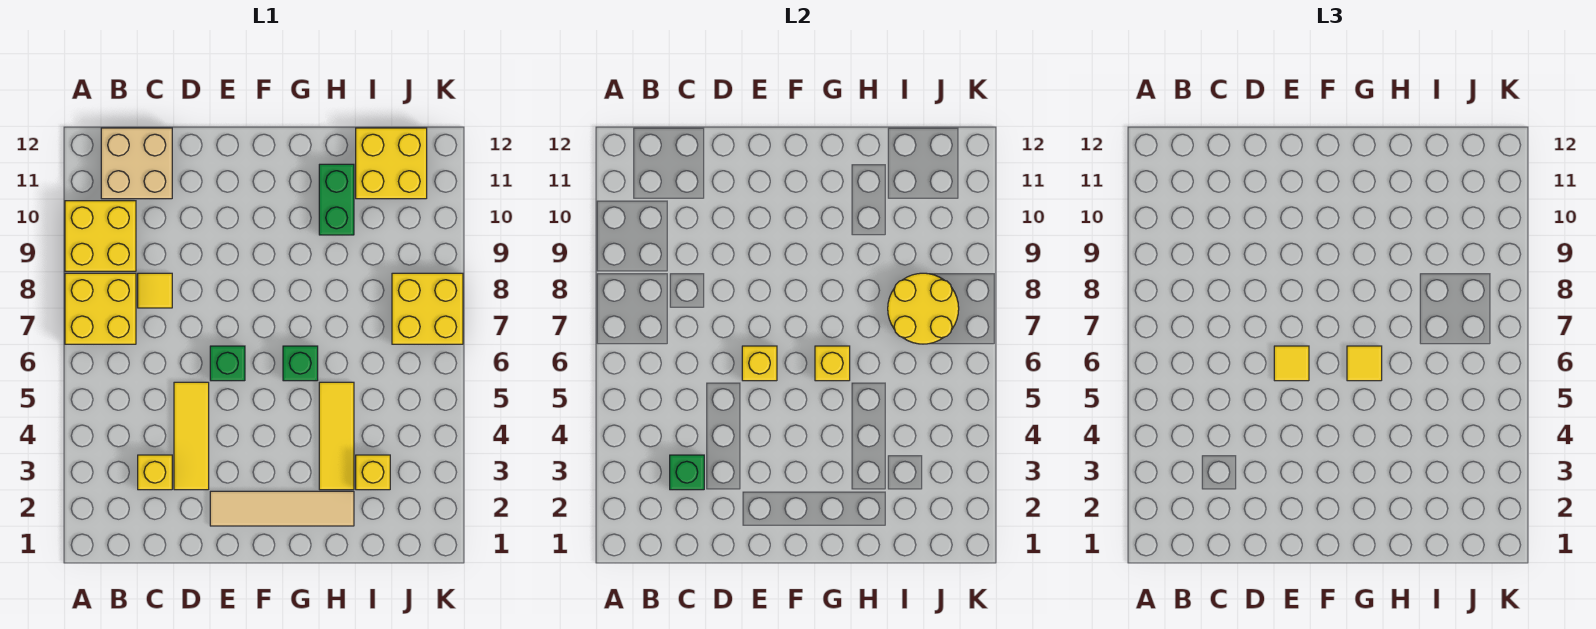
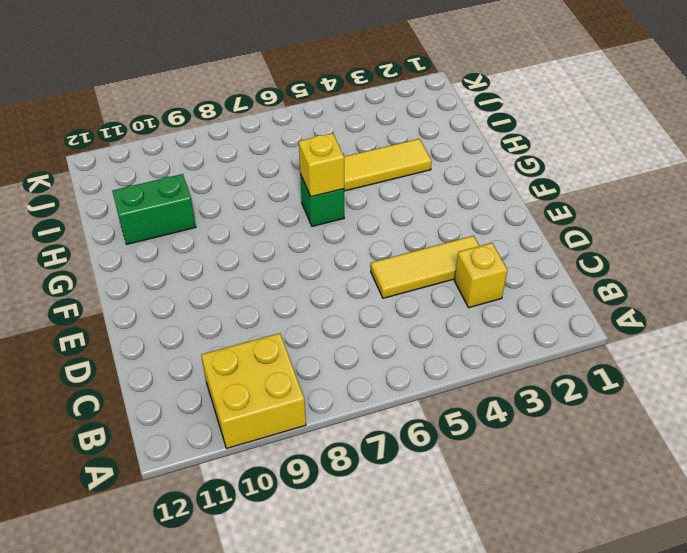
none -> yellow 2x2 brick [65,273,136,344]
none -> tan 2x2 brick [101,128,172,199]
none -> yellow 1x1 tile [138,273,172,308]

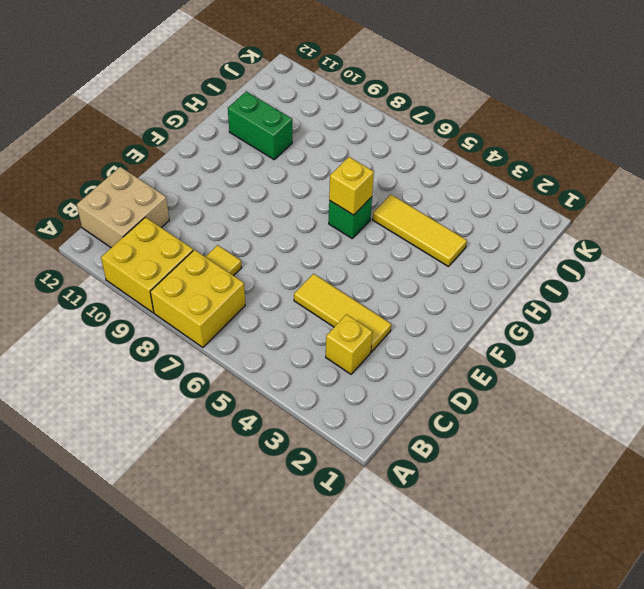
none -> tan 1x4 tile [210,491,354,526]
none -> green 1x1 brick [210,346,245,381]
none -> yellow 1x1 brick [356,455,390,490]

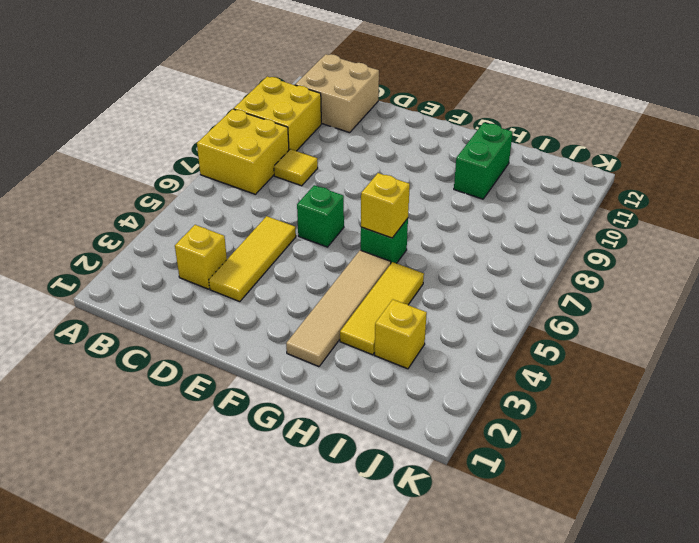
tan 1x4 tile [286,250,391,367] -> tan 1x4 tile turned to [210,491,354,526]
none -> yellow 2x2 brick [356,128,427,199]
none -> yellow 2x2 brick [392,273,463,344]
none -> green 1x1 brick [670,455,704,490]

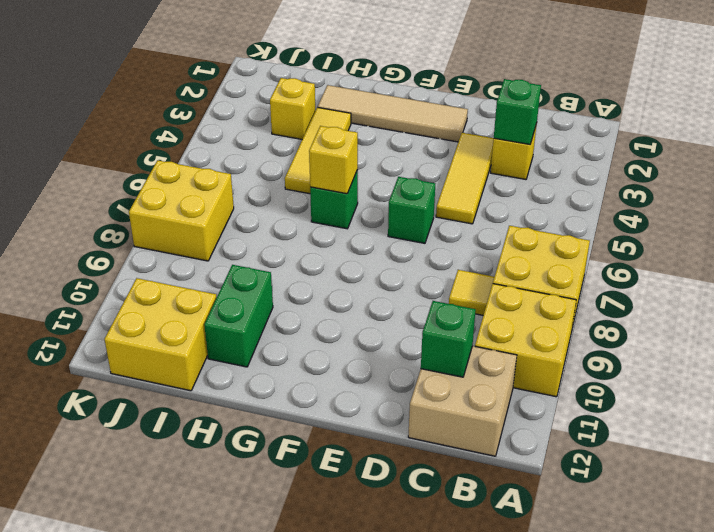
green 1x1 brick [421,301,476,377] -> none
none -> yellow 1x1 brick [742,346,777,381]
none -> yellow 2x2 round brick [888,273,959,344]
none -> yellow 1x1 tile [1274,346,1309,381]

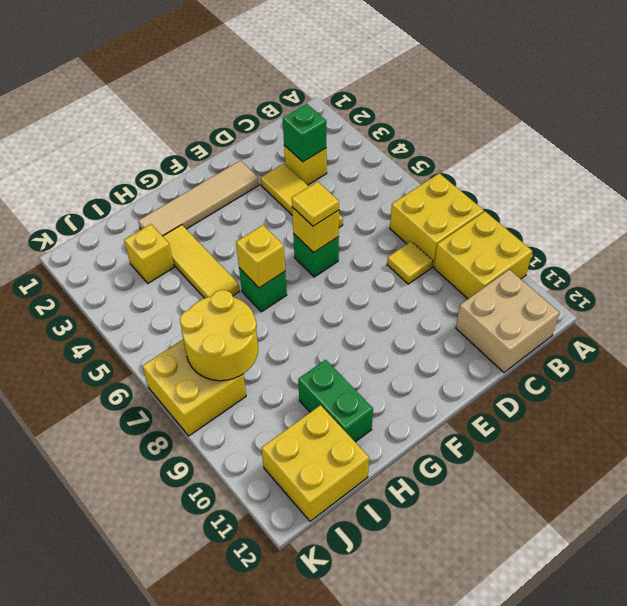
none -> yellow 1x1 tile [1347,346,1382,381]

